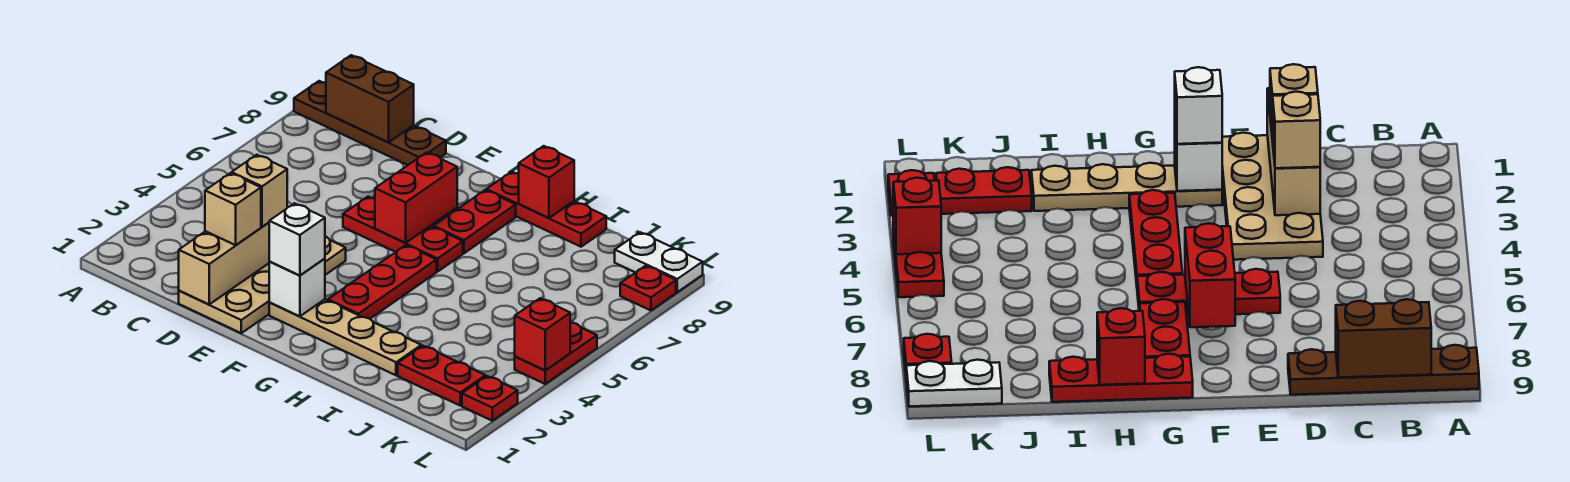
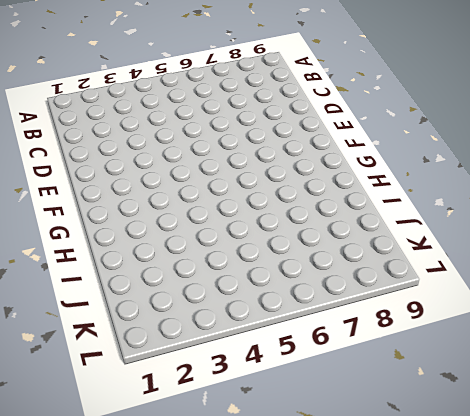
none -> brown 1x4 plate [294,81,446,165]
none -> tan 2x4 plate [179,236,346,333]
none -> red 1x3 plate [343,197,463,272]

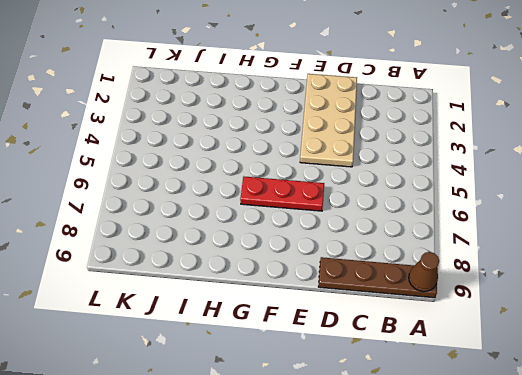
brown 1x1 cone [409,252,439,292] -> none
none -> tan 1x4 plate [269,299,421,375]
none -> red 1x3 plate [328,245,436,319]
none -> red 1x2 plate [434,190,516,253]

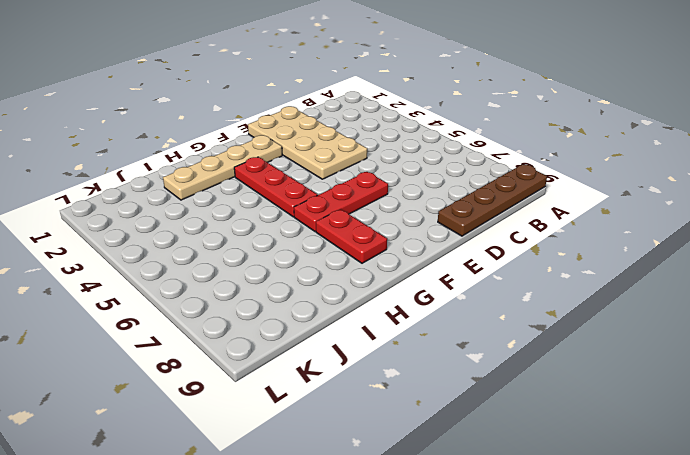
none -> red 1x3 plate [486,172,606,247]
none -> red 1x2 plate [398,346,486,406]
none -> white 1x2 plate [615,232,703,292]

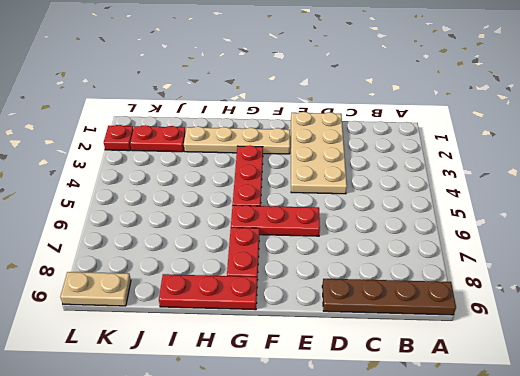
tan 1x2 plate [60,272,131,306] -> white 1x2 plate [615,232,703,292]
none -> red 1x2 plate [515,322,597,384]
none -> red 1x1 plate [620,266,676,310]
none -> brown 1x2 brick [326,55,414,142]

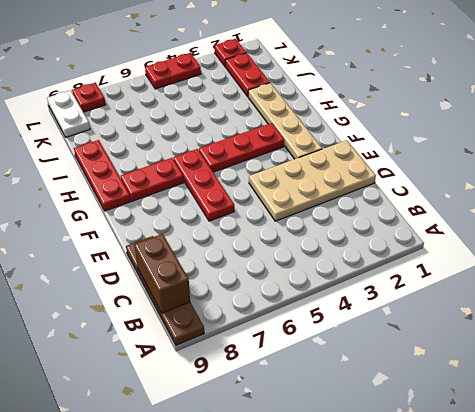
none -> tan 1x3 brick [179,223,270,304]
none -> white 1x1 brick [269,259,325,317]
none -> red 1x2 brick [375,152,457,243]

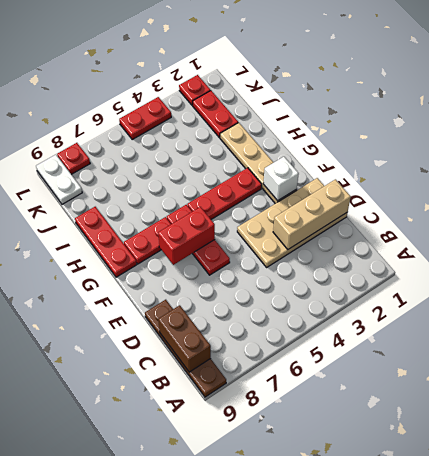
none -> red 1x1 brick [519,146,574,218]
none -> red 1x1 brick [515,298,570,370]
none -> tan 1x1 brick [205,173,261,245]

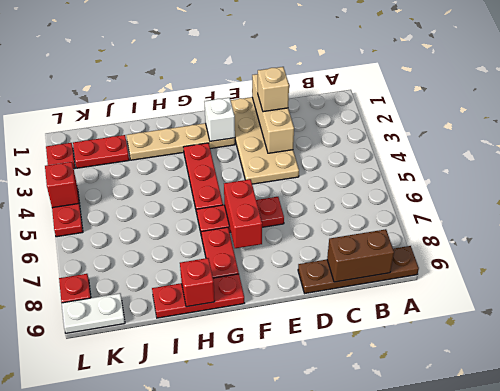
none -> tan 1x1 brick [232,155,287,227]
none -> white 1x1 brick [269,203,325,275]

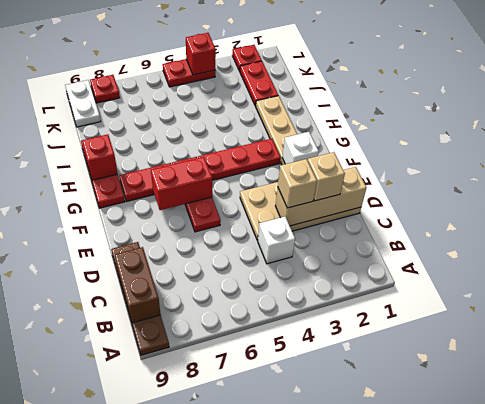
white 1x1 brick [257,217,295,264] -> white 1x1 brick moved to [269,203,325,275]

